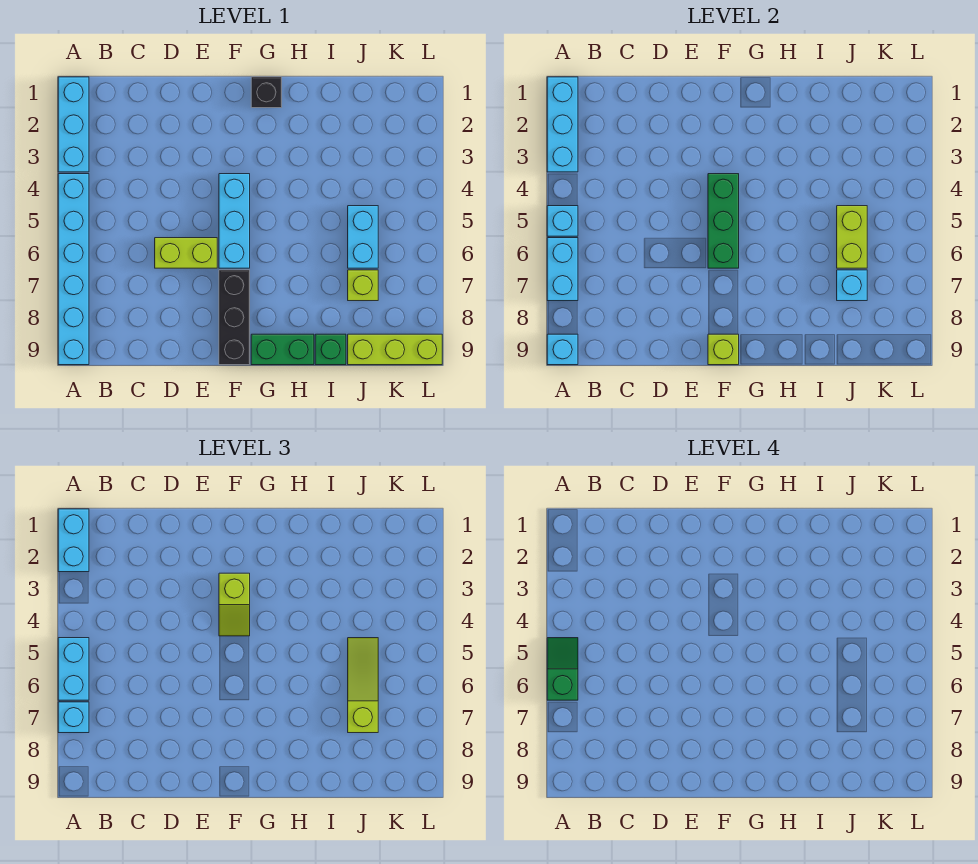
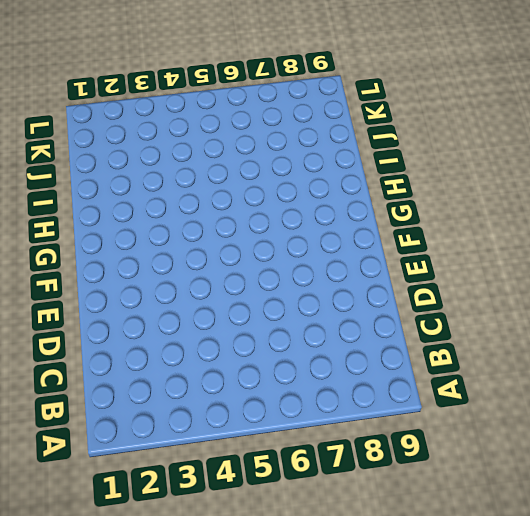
none -> cyan 1x3 brick [58,77,89,172]
none -> cyan 1x6 brick [58,174,89,365]
none -> lime 1x2 brick [155,238,217,268]

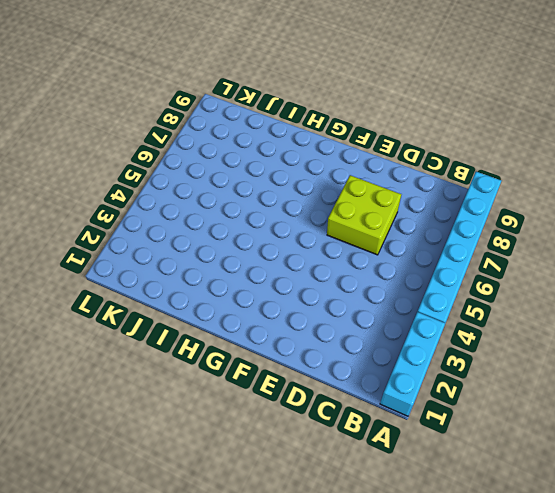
lime 2x2 brick [327,175,401,255] -> lime 1x2 brick [155,238,217,268]
none -> cyan 1x3 brick [219,174,250,268]
none -> black 1x3 brick [219,270,250,365]
none -> black 1x1 brick [251,77,282,108]

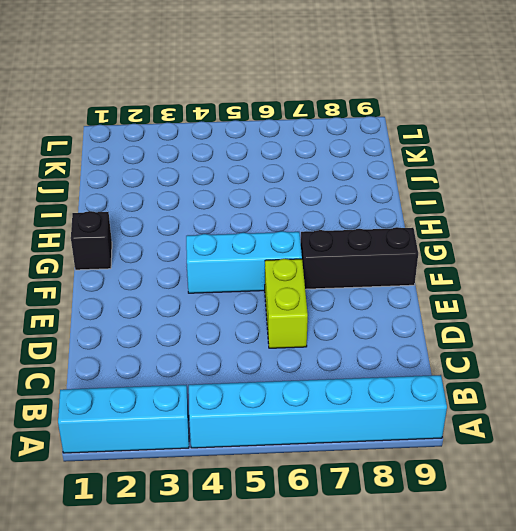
none -> green 1x2 brick [251,334,314,365]
none -> green 1x1 brick [315,334,346,365]
none -> cyan 1x2 brick [348,206,378,268]

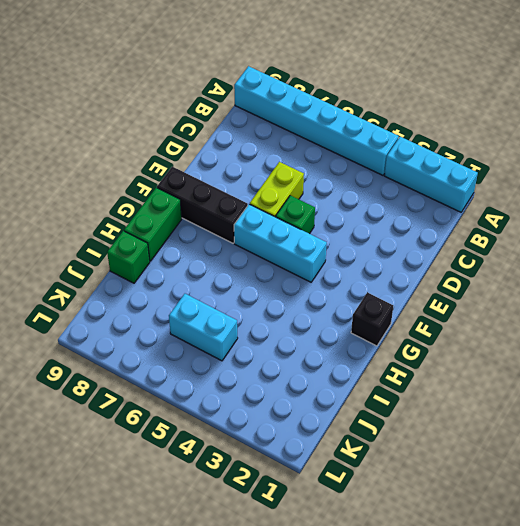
green 1x1 brick [276,195,315,234] -> none
none -> lime 1x1 brick [348,270,378,301]
none -> lime 1x3 brick [348,334,442,365]
none -> cyan 1x3 brick [547,77,578,172]

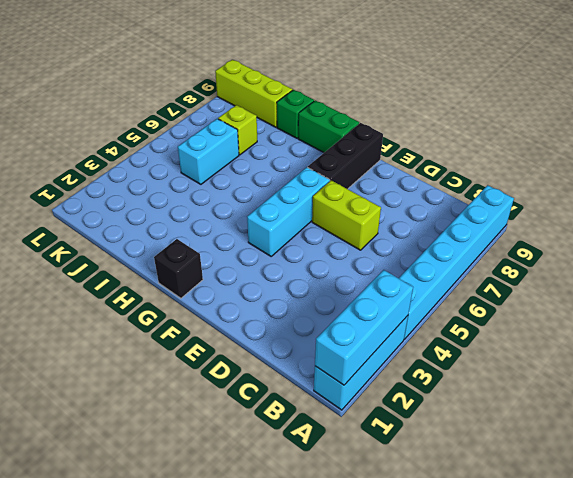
none -> cyan 1x1 brick [547,206,578,236]
none -> cyan 1x2 brick [547,238,578,301]
none -> cyan 1x1 brick [547,334,578,365]

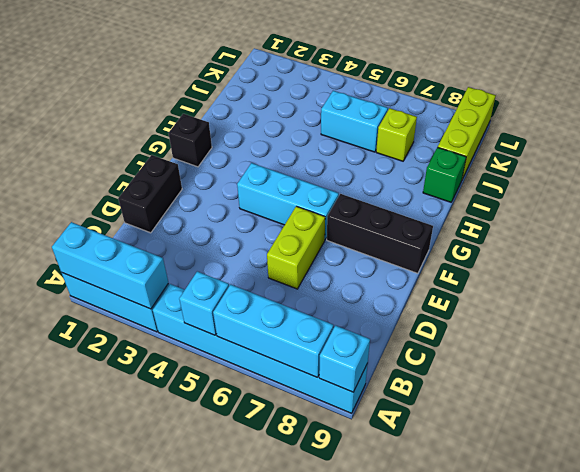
cyan 1x3 brick [213,284,333,378] -> cyan 1x2 brick [547,238,578,301]
black 1x2 brick [118,155,182,233] -> none
none -> green 1x2 brick [251,334,314,365]
none -> green 1x3 brick [708,174,739,268]
none -> lime 1x1 brick [708,334,739,365]

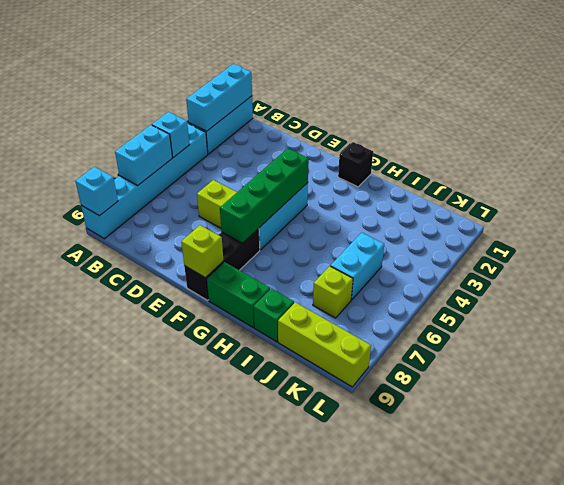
green 1x4 brick [220,148,309,243] -> green 1x3 brick [708,174,739,268]
none -> lime 1x2 brick [837,206,867,268]
none -> cyan 1x1 brick [837,270,867,301]
none -> cyan 1x2 brick [58,509,89,572]

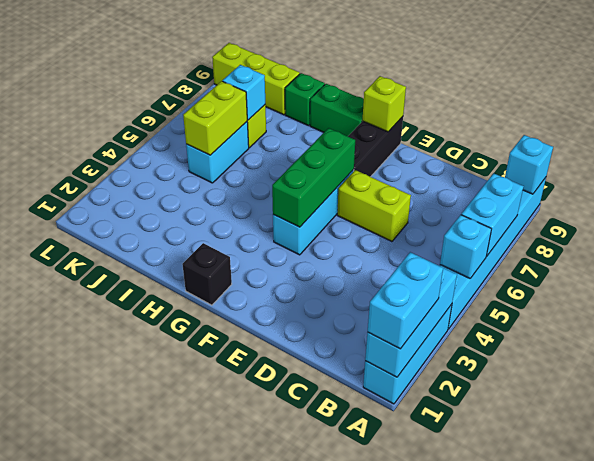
none -> cyan 1x2 brick [58,638,89,700]
none -> cyan 1x1 brick [58,702,89,733]
none -> lime 1x2 slope [219,573,250,636]

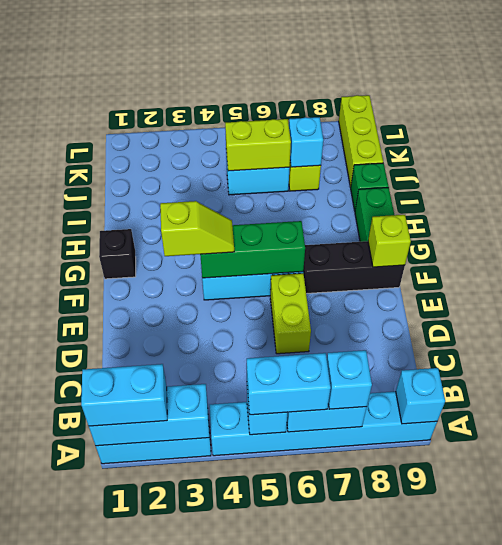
none -> lime 1x3 slope [348,638,378,733]
none -> green 1x2 slope [547,638,578,700]

